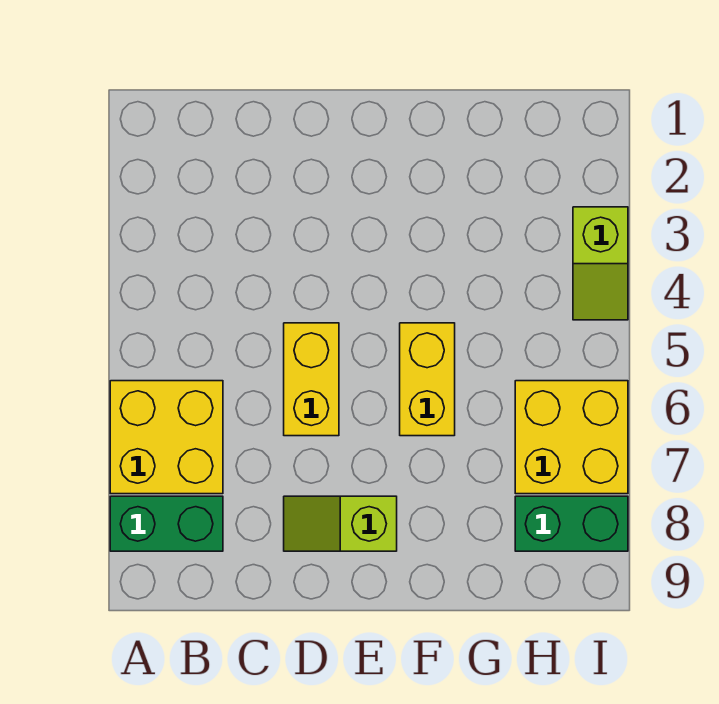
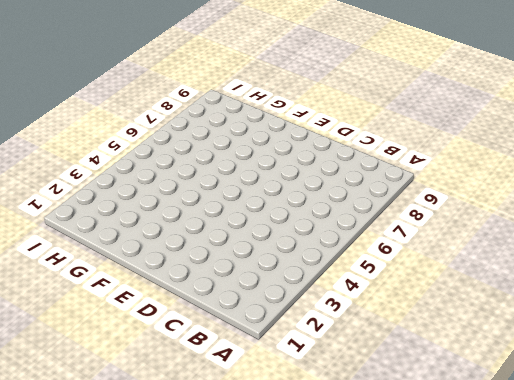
none -> yellow 2x2 brick [110,381,223,494]
none -> green 1x2 brick [110,496,223,551]

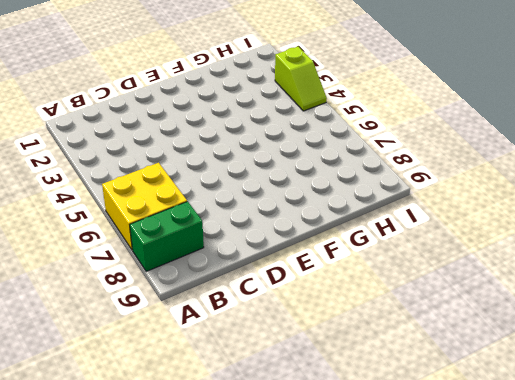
none -> yellow 1x2 brick [284,323,339,436]
none -> lime 1x2 slope [284,496,397,551]

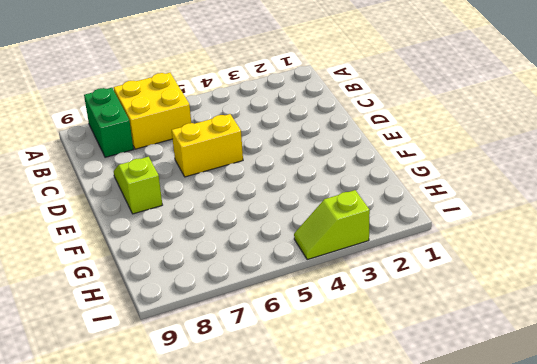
none -> yellow 1x2 brick [400,323,455,436]
none -> yellow 2x2 brick [515,381,628,494]

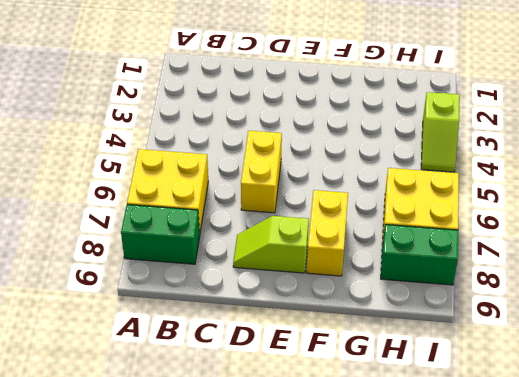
yellow 1x2 brick [307,190,348,276] -> yellow 1x2 brick moved to [400,323,455,436]

